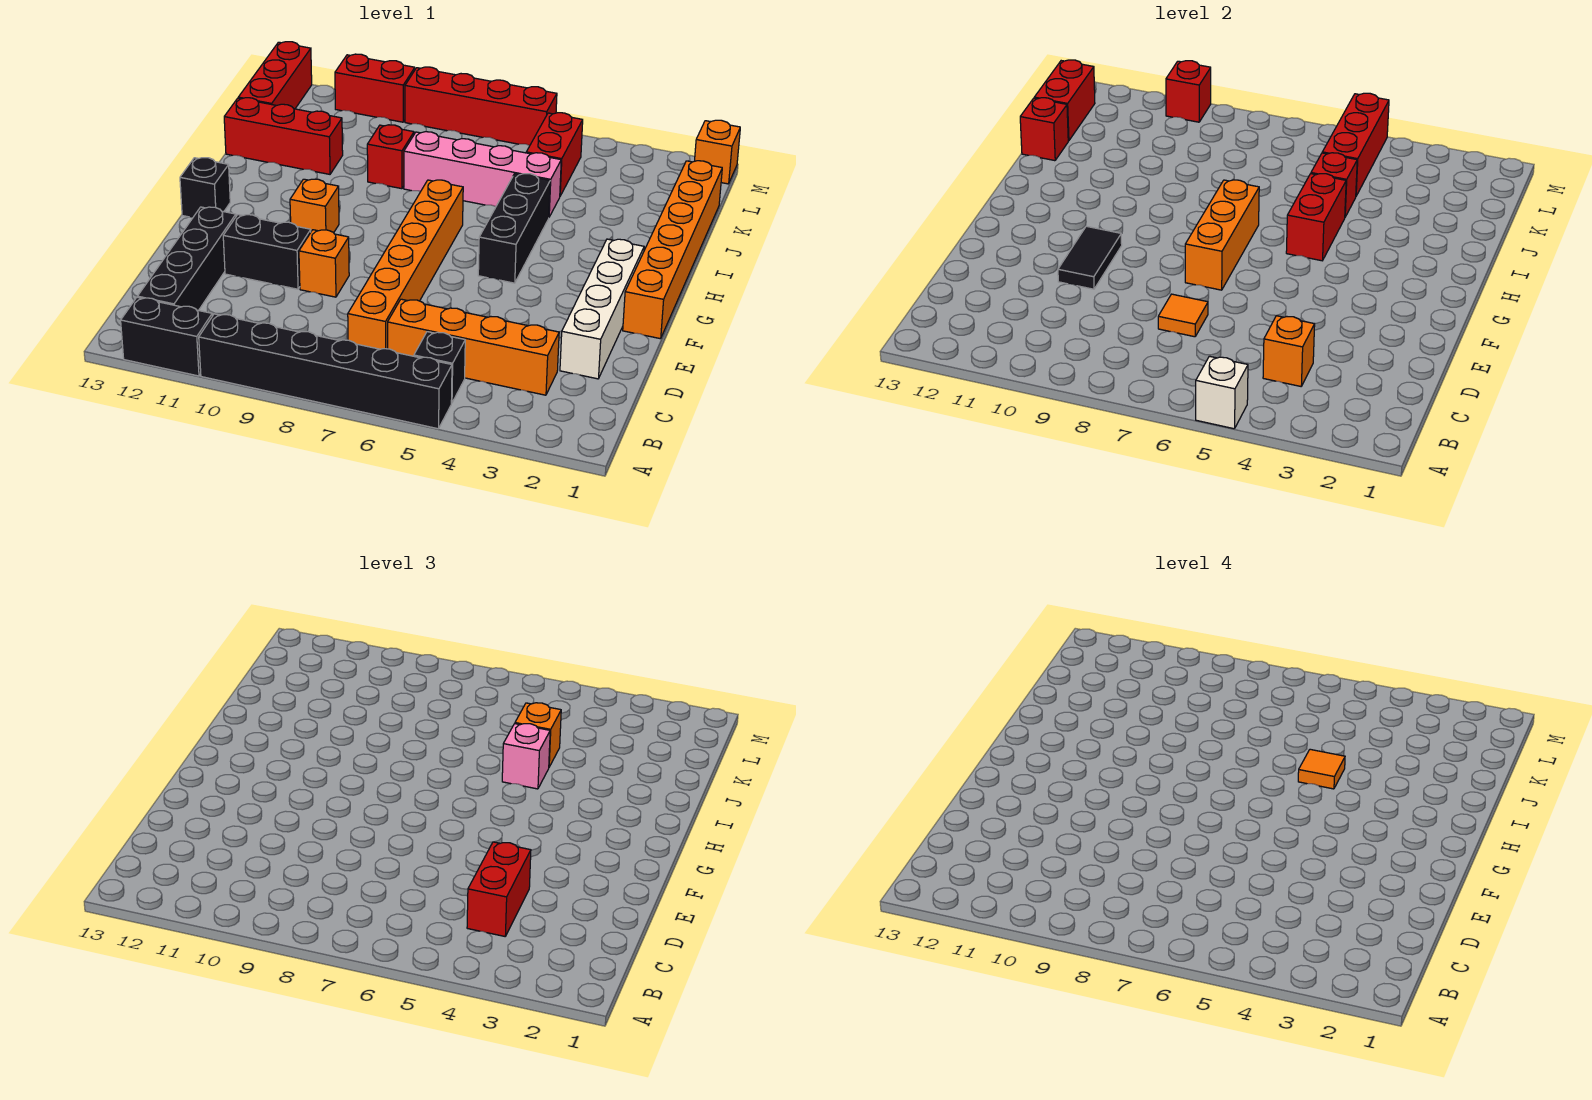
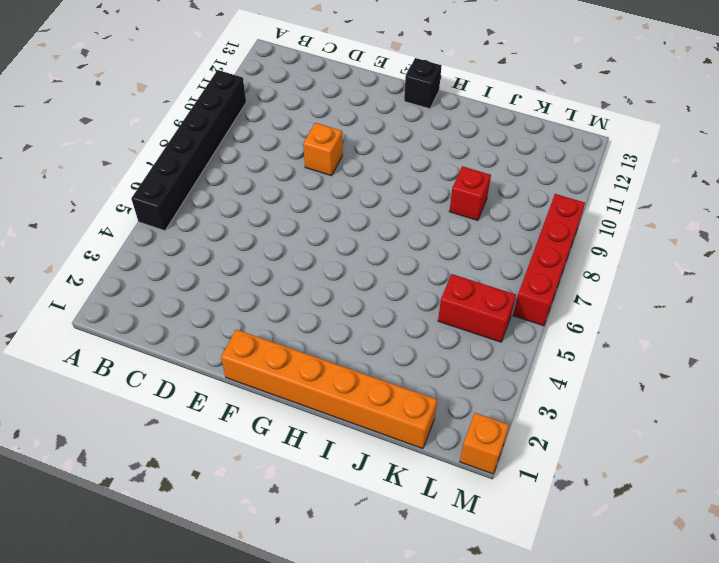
none -> black 1x2 brick [121,297,212,376]
none -> black 1x1 brick [414,332,465,403]
none -> black 1x4 brick [138,207,236,310]
none -> orange 1x4 brick [388,299,559,395]

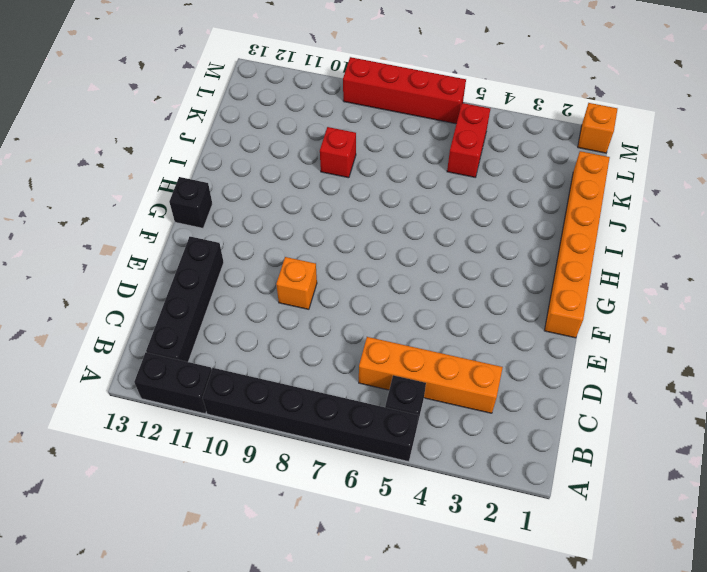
none -> orange 1x6 brick [348,180,463,349]
none -> white 1x4 brick [560,239,644,379]
none -> black 1x2 brick [223,215,311,289]
none -> black 1x3 brick [478,174,550,283]

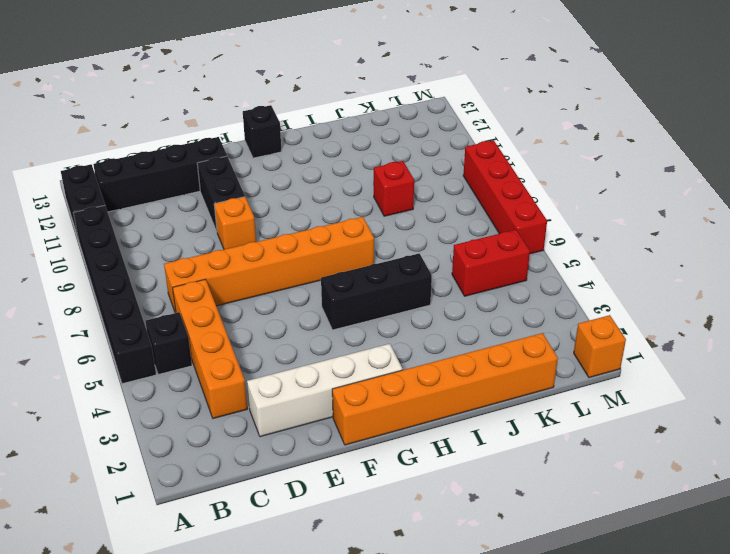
none -> orange 1x1 brick [290,179,339,233]
none -> pink 1x4 brick [404,132,561,217]
none -> red 1x3 brick [224,98,343,174]
none -> red 1x3 brick [238,42,312,109]

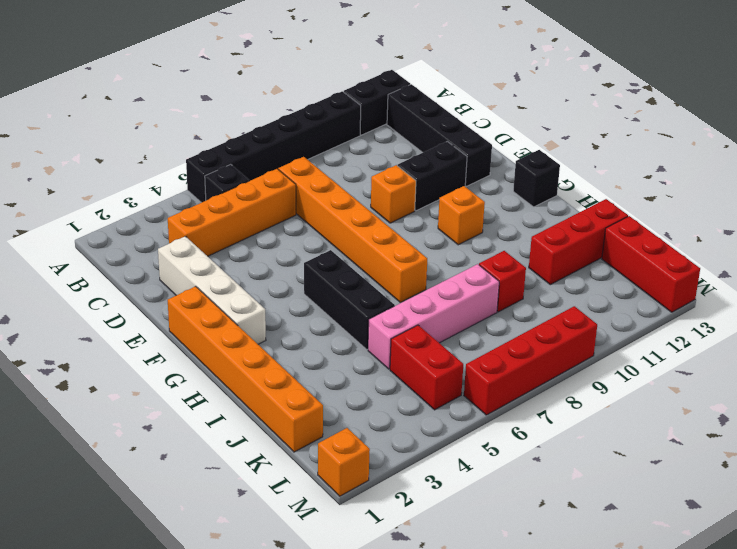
none -> red 1x2 brick [335,54,415,122]
none -> white 1x1 brick [1196,356,1248,429]
none -> orange 1x1 brick [1263,316,1315,386]
none -> orange 1x1 tile [1158,294,1208,337]

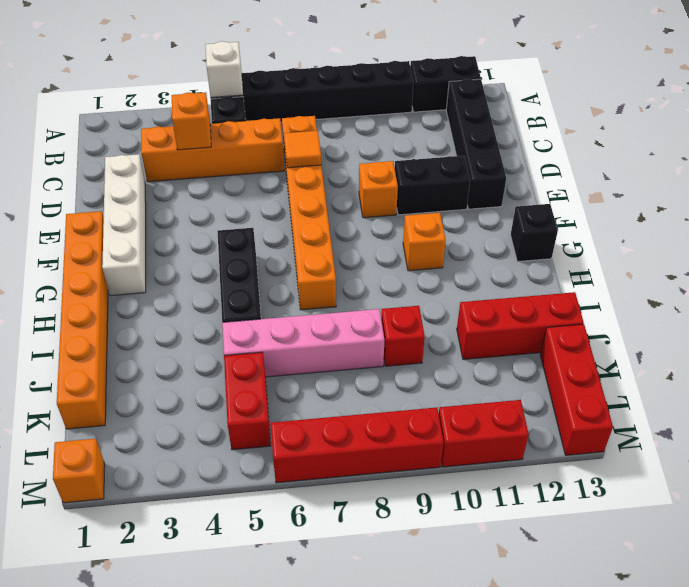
none -> black 1x2 tile [1058,226,1122,289]
none -> orange 1x3 brick [1185,180,1259,290]
none -> red 1x2 brick [1286,174,1346,261]
none -> red 1x1 brick [1311,153,1357,217]

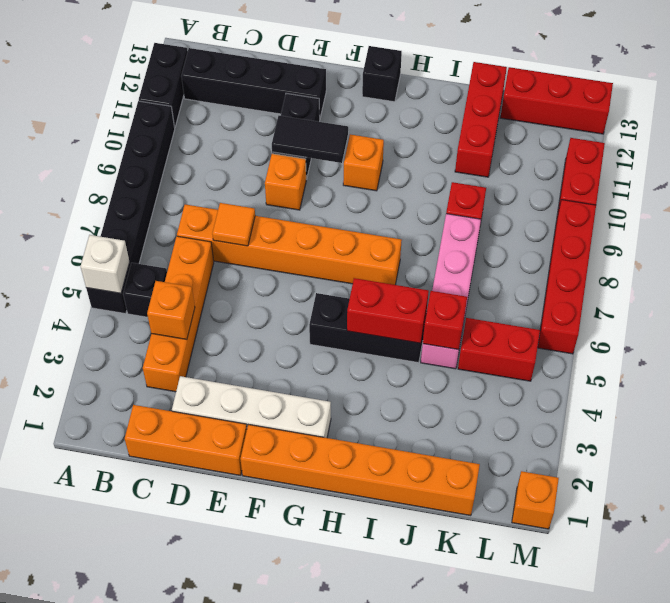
orange 1x3 brick [125,405,247,475] -> orange 1x3 brick moved to [1185,180,1259,290]
none -> red 1x1 brick [1020,98,1068,161]
none -> red 1x3 brick [1322,93,1389,196]
none -> red 1x2 brick [1034,60,1095,141]
none -> red 1x1 brick [1166,61,1211,122]

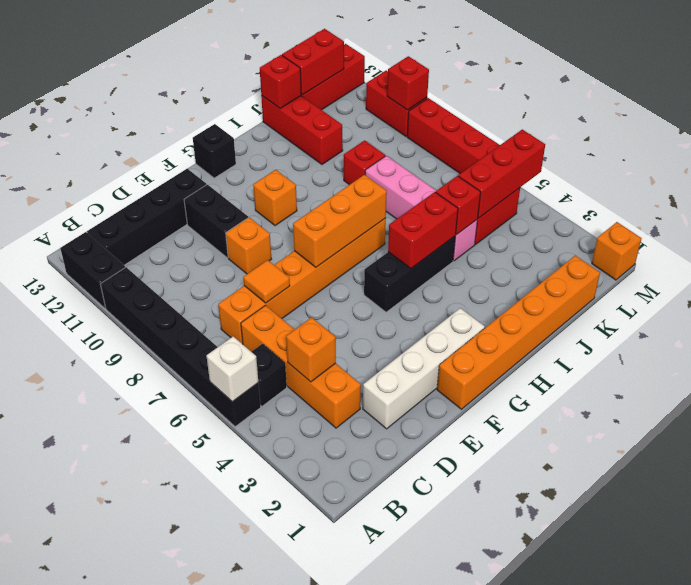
none -> black 1x2 tile [1058,226,1122,289]
none -> red 1x2 brick [467,842,531,936]
none -> pink 1x1 brick [502,724,550,789]
none -> orange 1x1 brick [515,703,561,767]

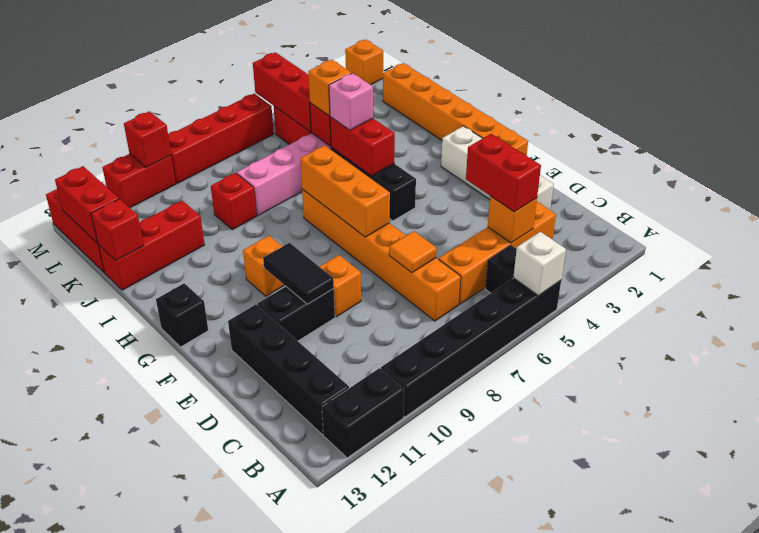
none -> orange 1x1 tile [1298,749,1345,789]

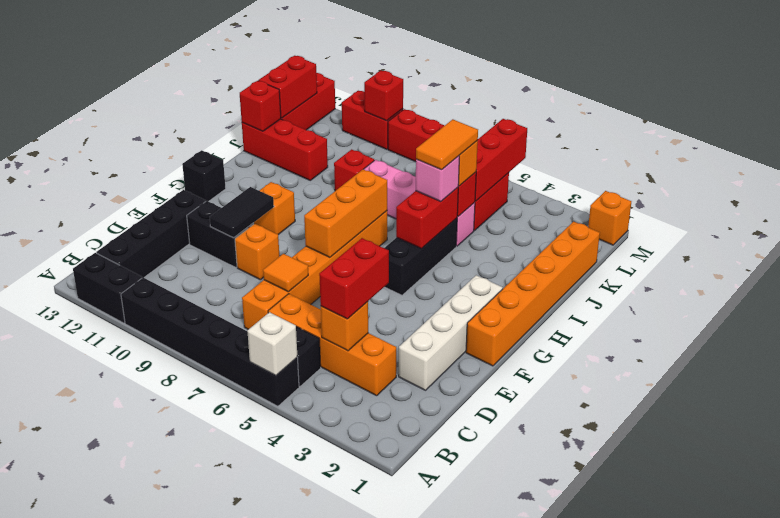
orange 1x2 tile [416,119,478,170] -> orange 1x1 tile [1298,749,1345,789]

